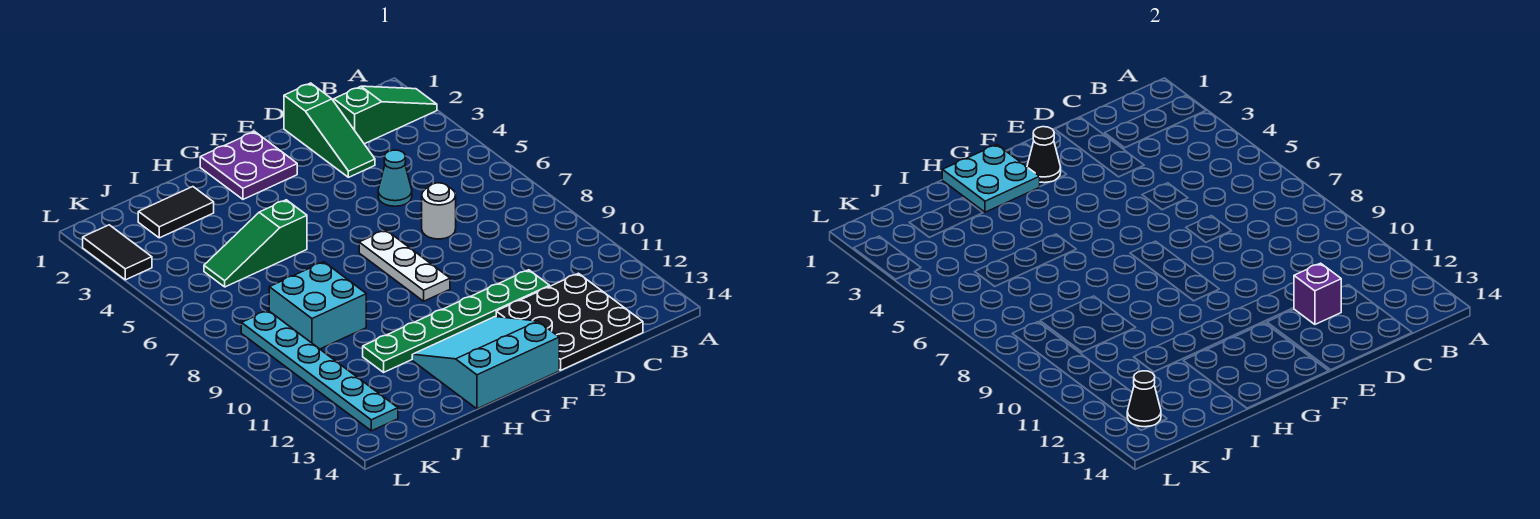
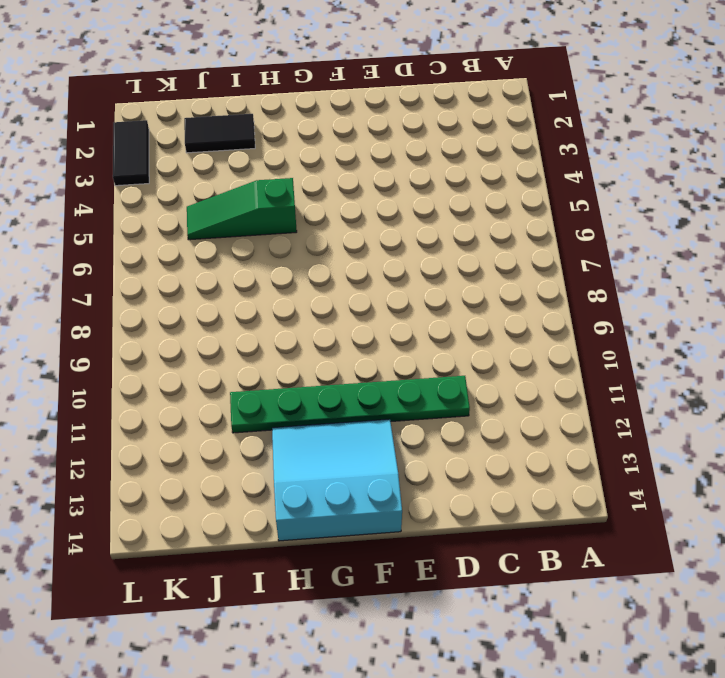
none -> green 1x3 slope [334,86,437,144]
none -> black 3x3 plate [496,273,643,370]
none -> green 1x3 slope [284,83,375,177]

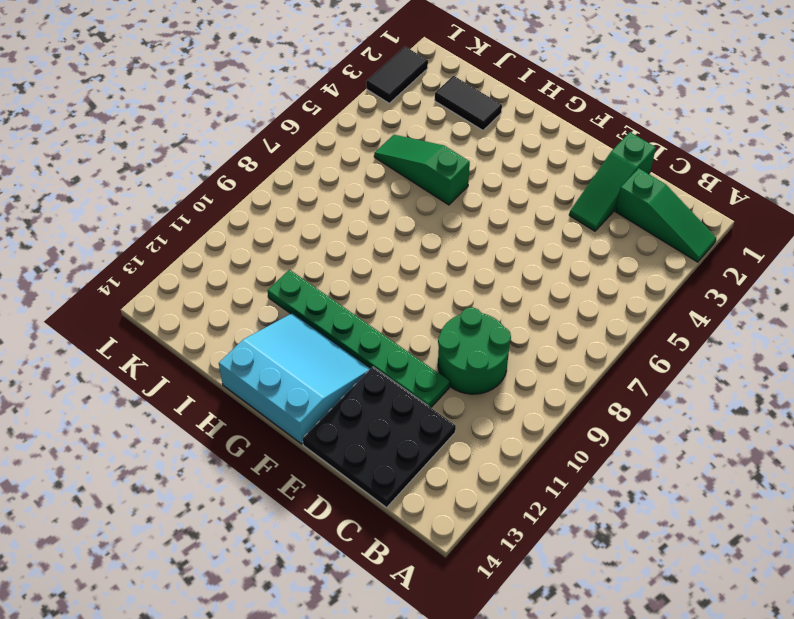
green 2x2 round brick [438,307,511,394] -> none
none -> cyan 1x1 cone [378,150,412,206]
none -> white 1x1 round brick [422,183,456,239]
none -> purple 2x2 plate [200,132,297,199]

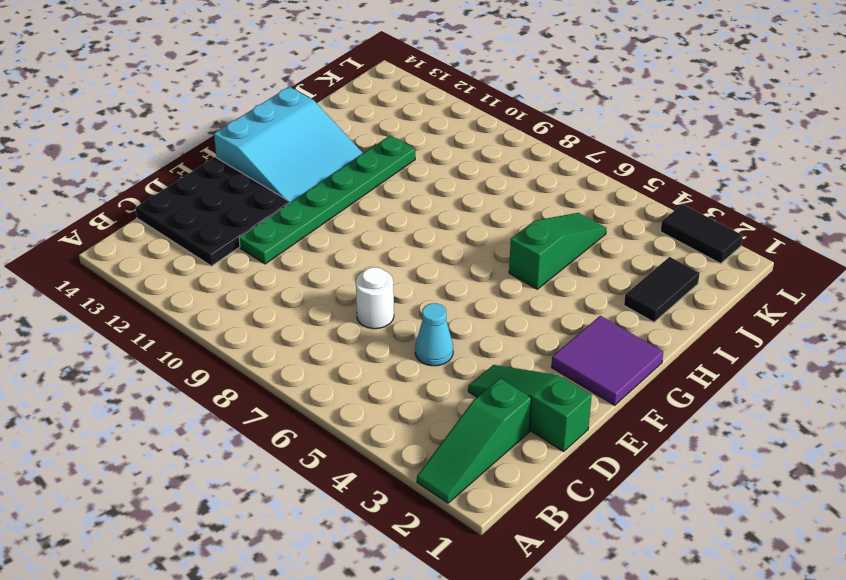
purple 2x2 tile [551,316,663,405] -> purple 2x2 plate [200,132,297,199]
none -> white 1x3 plate [359,230,450,301]
none -> cyan 2x2 brick [269,262,366,349]
none -> cyan 1x6 plate [241,311,398,431]

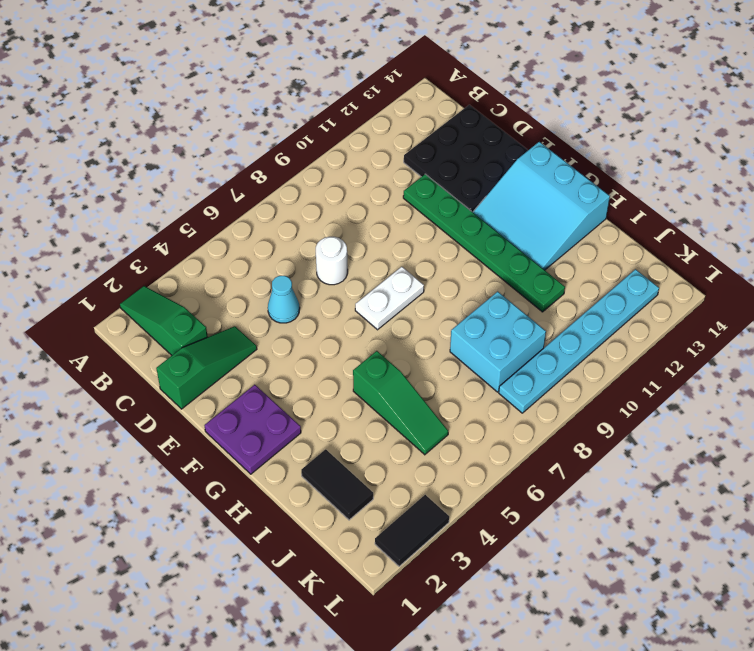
white 1x2 plate [355,267,424,330] -> white 1x3 plate [359,230,450,301]
none -> purple 1x1 brick [1294,263,1341,324]
none -> black 1x1 cone [1027,127,1061,183]
none -> cyan 2x2 plate [942,145,1040,212]

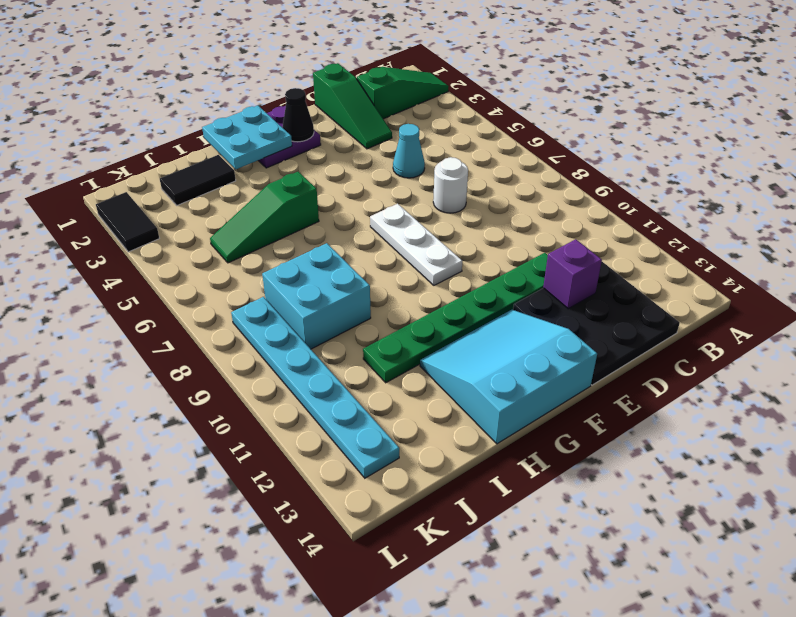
none -> black 1x1 cone [1127,371,1161,427]

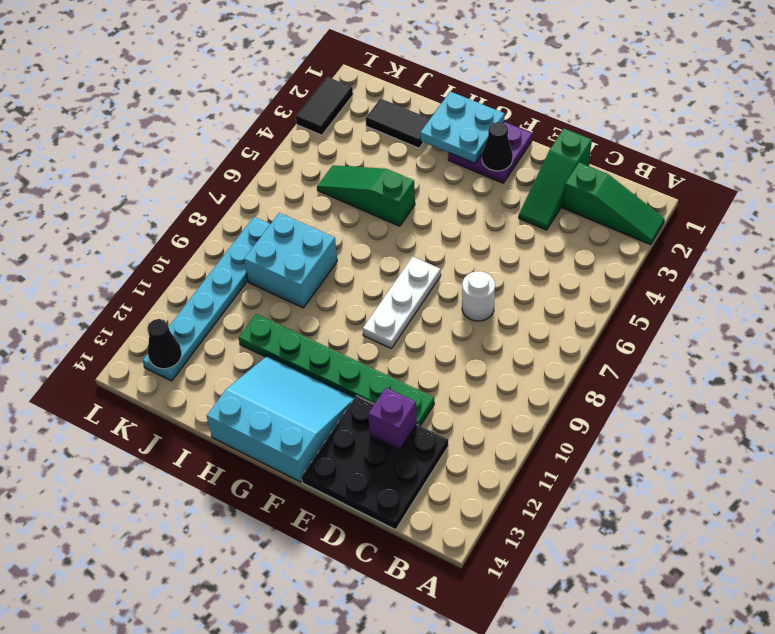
none -> cyan 1x1 cone [378,150,412,206]

